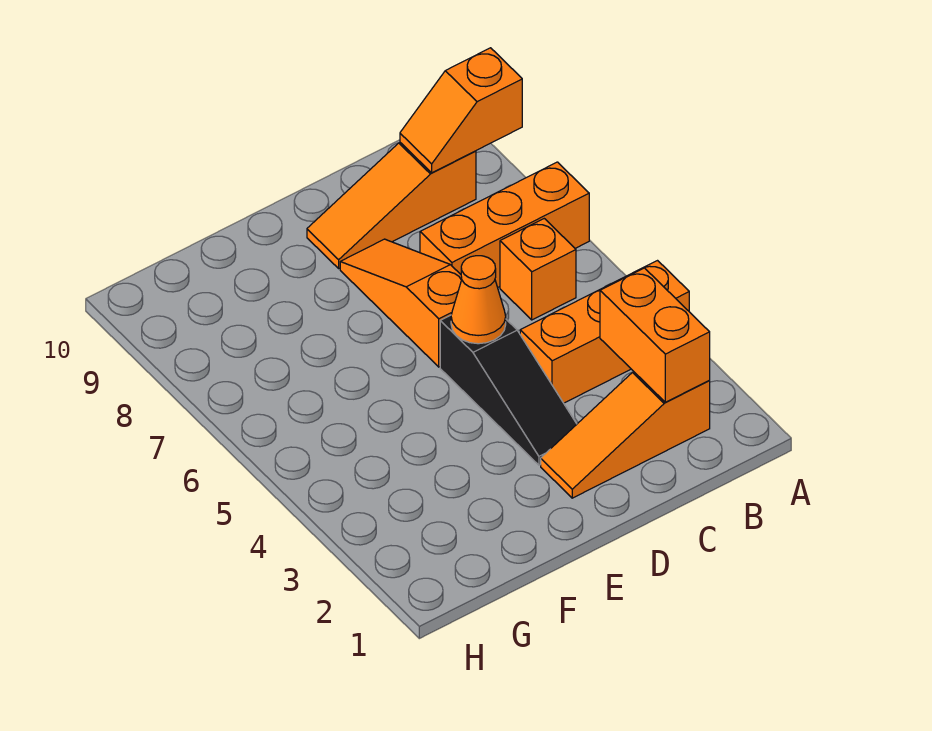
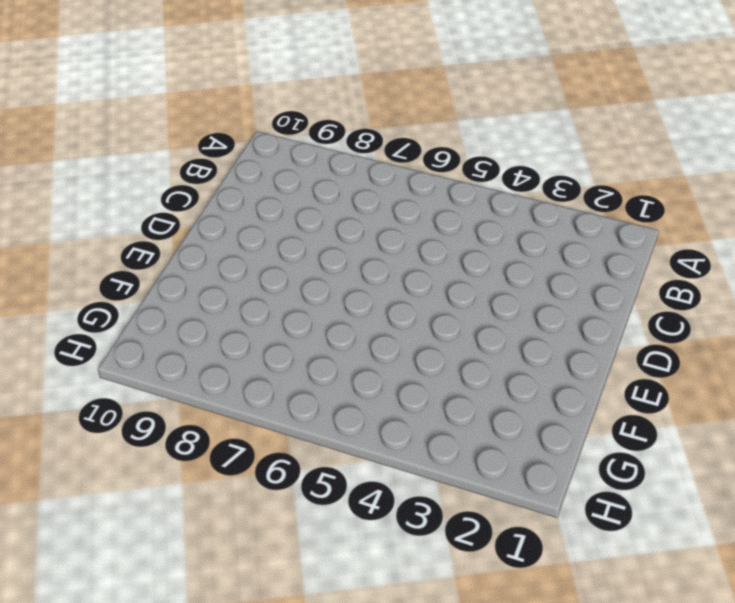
none -> orange 1x3 brick [520,261,689,403]
none -> orange 1x3 brick [420,162,589,287]

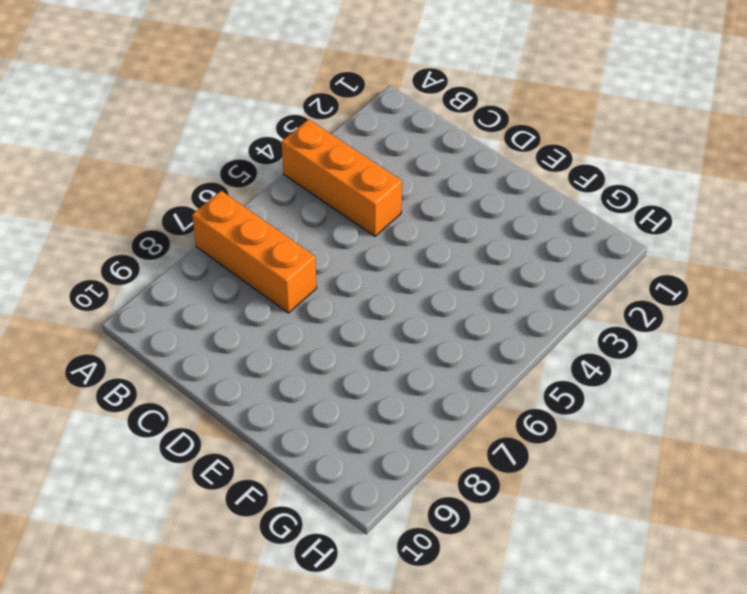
none -> orange 1x3 slope [541,372,710,498]
none -> orange 1x1 brick [500,219,576,320]

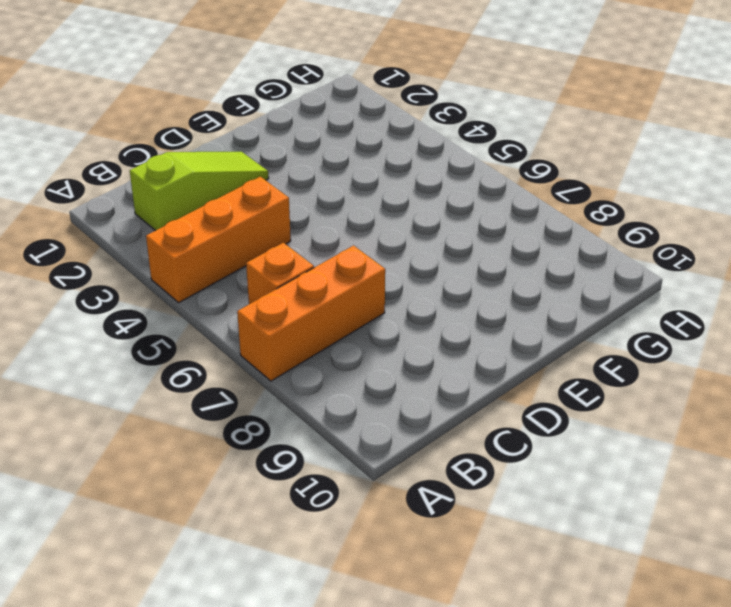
lime 1x3 slope [130,152,269,231] -> orange 1x3 slope [541,372,710,498]
none -> orange 1x3 slope [307,143,476,268]
none -> black 1x3 slope [440,315,577,465]

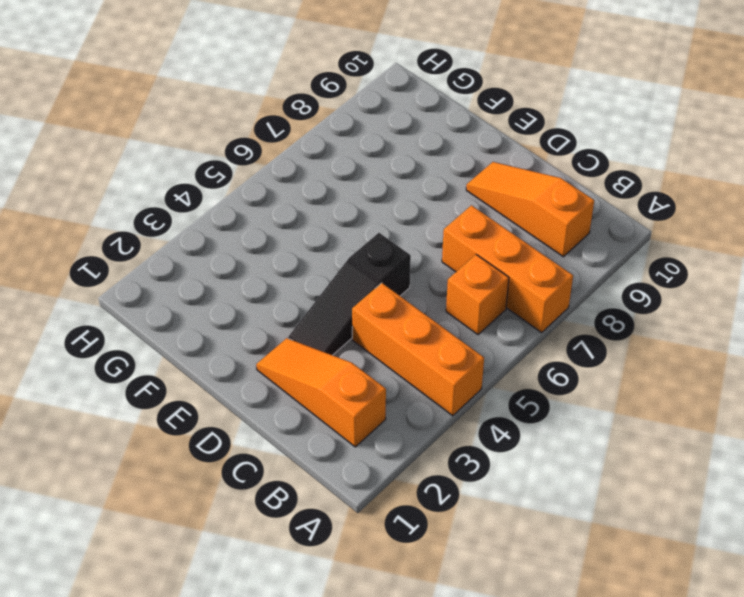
none -> orange 1x3 slope [340,239,462,367]
none -> orange 1x2 slope [400,48,522,173]

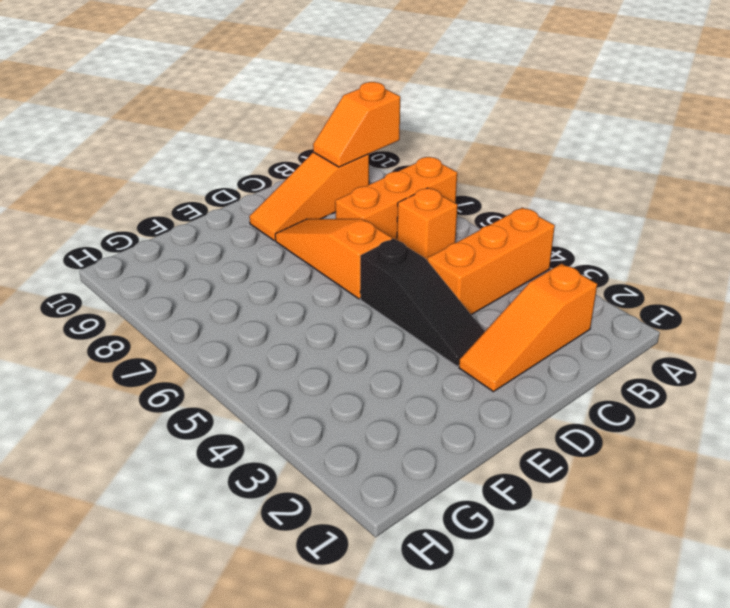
none -> orange 1x2 brick [600,268,710,402]
none -> orange 1x1 cone [451,256,506,344]

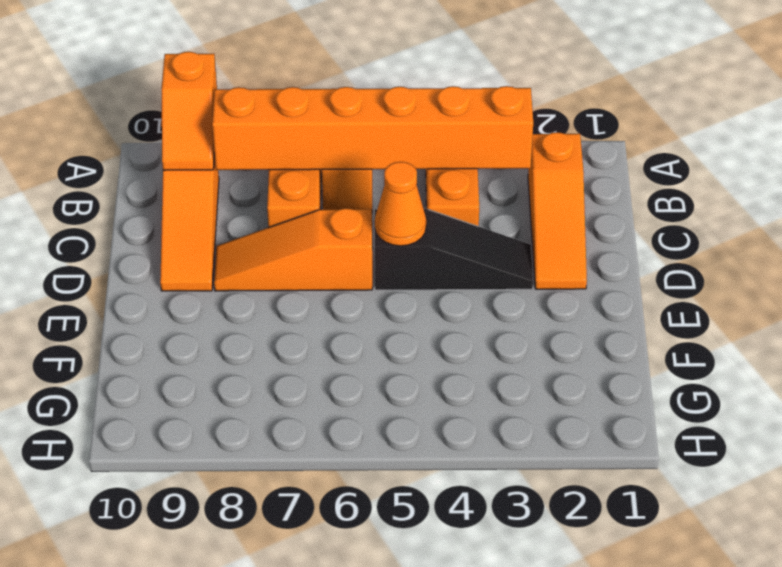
orange 1x6 brick [212,86,533,170] -> orange 1x2 brick [600,268,710,402]

